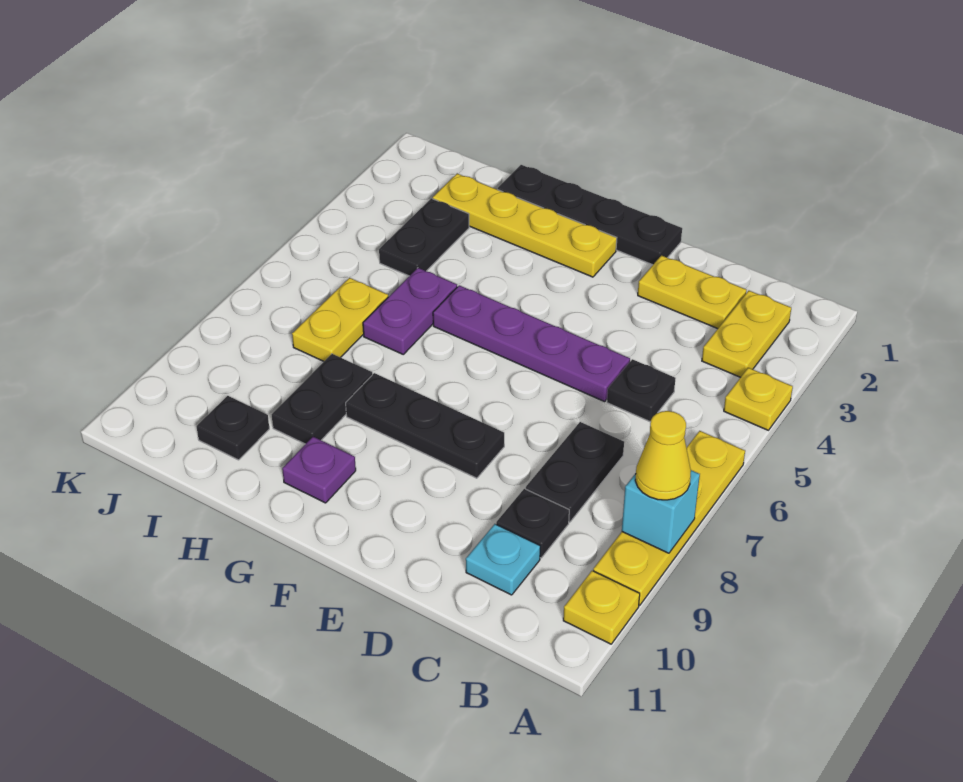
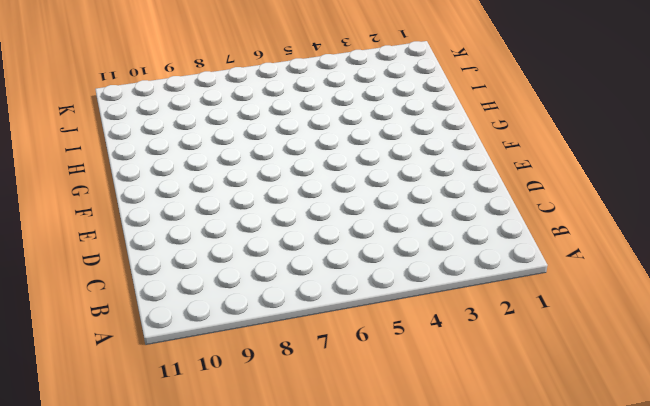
none -> yellow 1x1 plate [724,368,793,430]
none -> yellow 1x4 plate [593,431,745,605]
none -> yellow 1x1 plate [563,571,640,644]

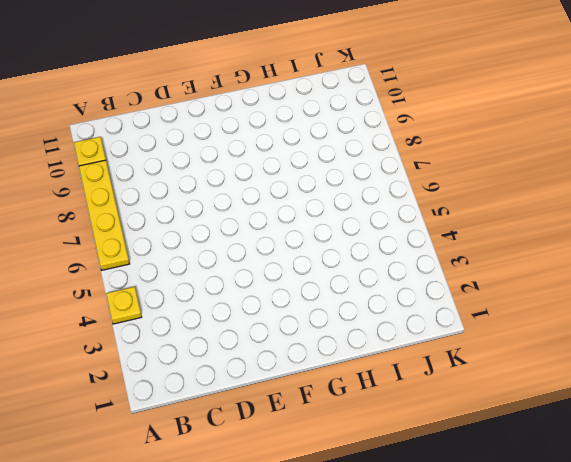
none -> yellow 1x2 plate [702,291,791,377]
none -> yellow 1x2 plate [638,256,746,329]
none -> black 1x1 plate [607,359,676,421]

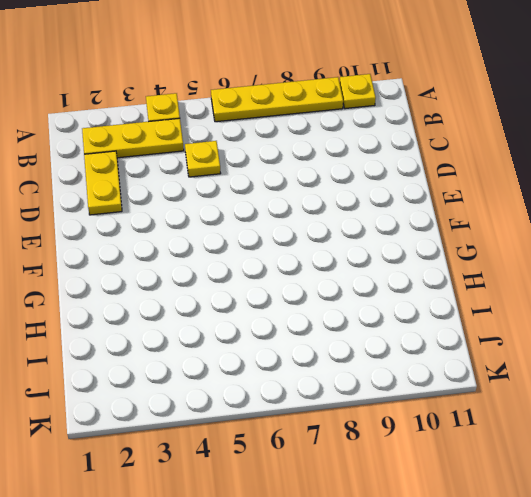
yellow 1x3 plate [82,118,184,158] -> yellow 1x2 plate [702,291,791,377]
yellow 1x1 plate [185,141,221,177] -> black 1x1 plate [607,359,676,421]
none -> black 1x2 plate [526,422,624,522]
none -> black 1x1 plate [496,489,569,558]
none -> cyan 1x1 plate [466,524,540,595]

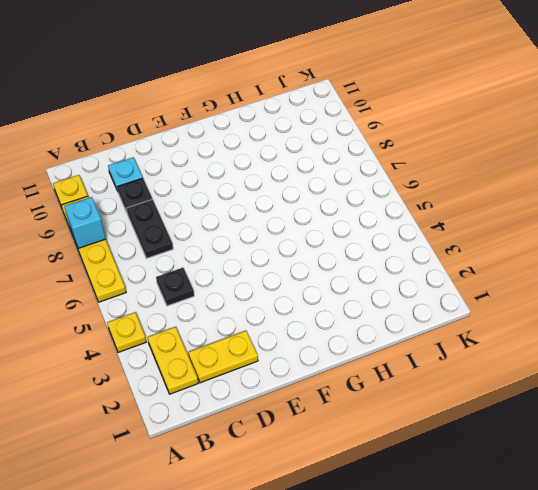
none -> purple 1x4 plate [433,285,630,402]
none -> black 1x4 plate [498,165,682,265]
none -> black 1x3 plate [346,373,504,478]

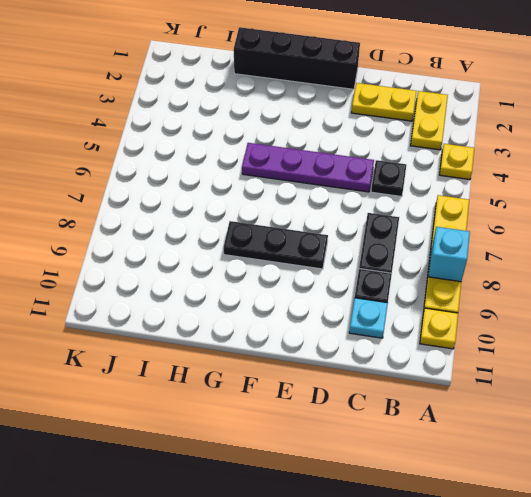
black 1x4 brick [234,27,360,89] -> black 1x4 plate [498,165,682,265]
none -> yellow 1x4 plate [432,174,617,277]
none -> purple 1x1 plate [282,437,356,503]
none -> purple 1x2 plate [363,268,457,354]

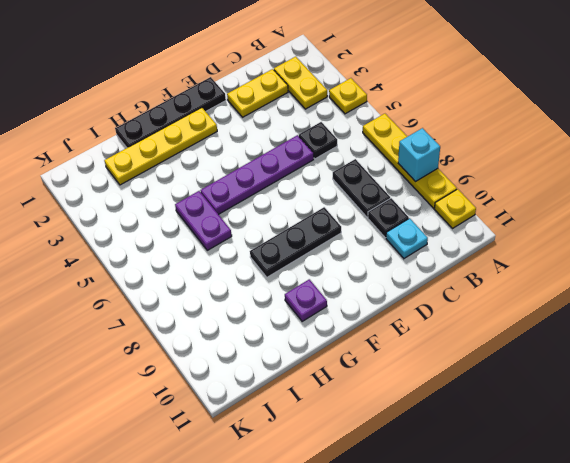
none -> black 1x2 plate [272,354,372,444]
none -> black 1x2 plate [379,198,469,276]
none -> yellow 1x2 plate [292,278,388,361]

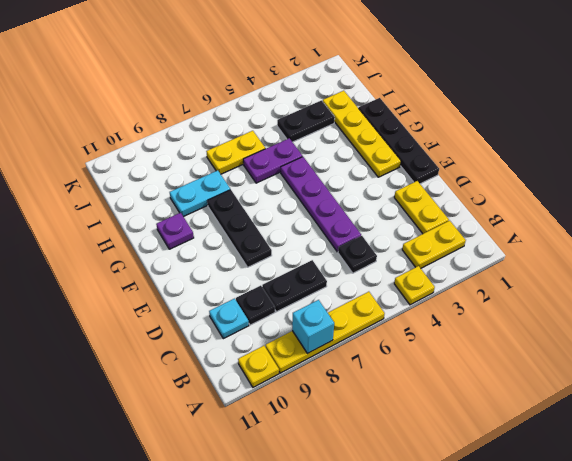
cyan 1x2 plate [170,170,230,217] -> black 1x2 plate [272,354,372,444]
none -> black 1x1 plate [196,396,269,460]
none -> yellow 1x1 cone [635,411,691,500]

